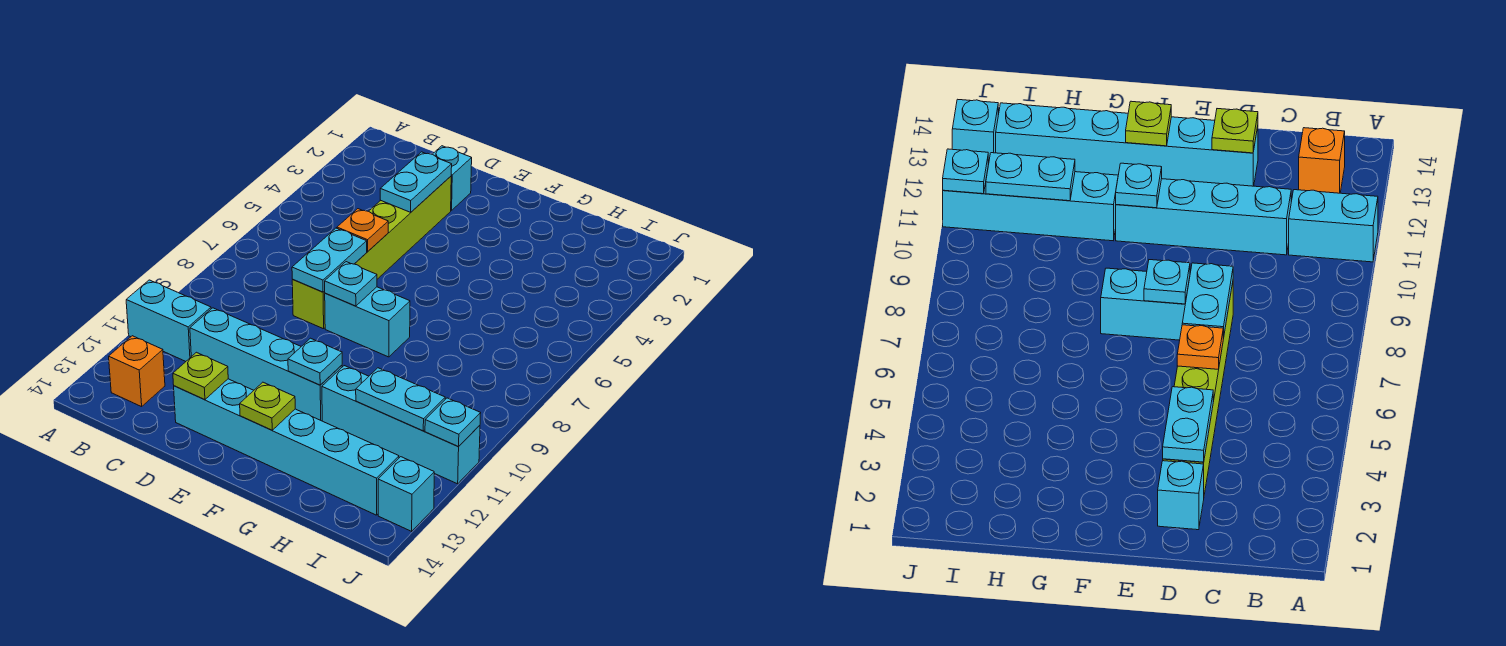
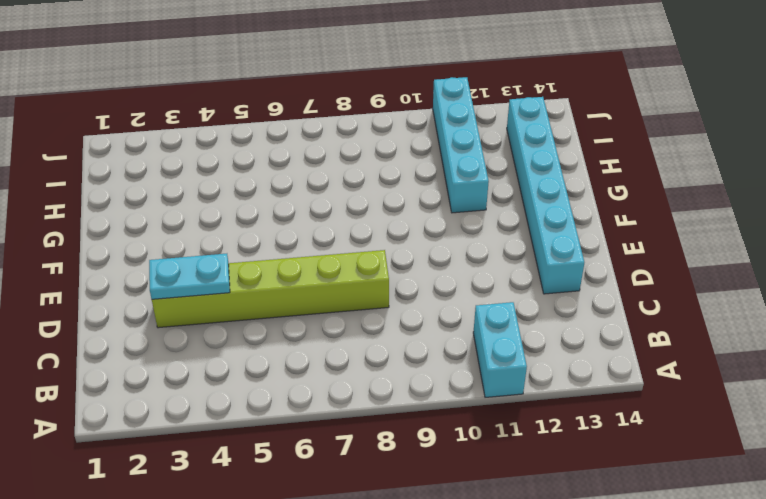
none -> orange 1x1 brick [109,336,165,407]
none -> cyan 1x4 brick [190,308,342,421]
none -> cyan 1x1 brick [433,146,472,211]

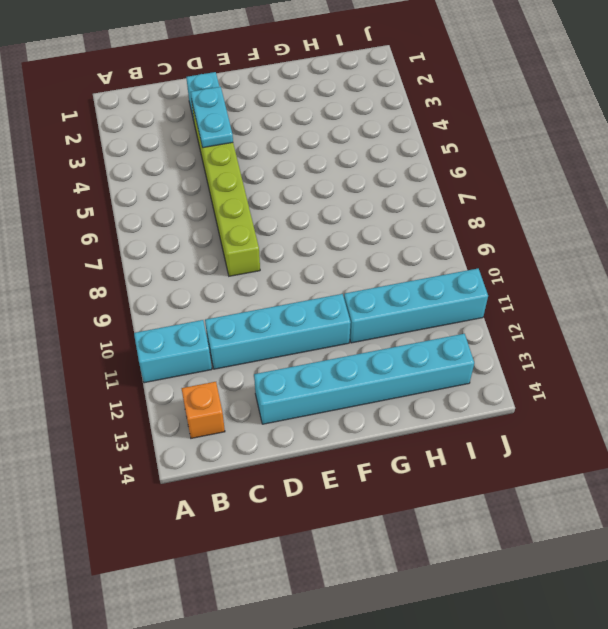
none -> cyan 1x2 brick [325,287,410,357]
none -> cyan 1x1 brick [378,457,434,531]
none -> orange 1x1 plate [337,209,388,252]

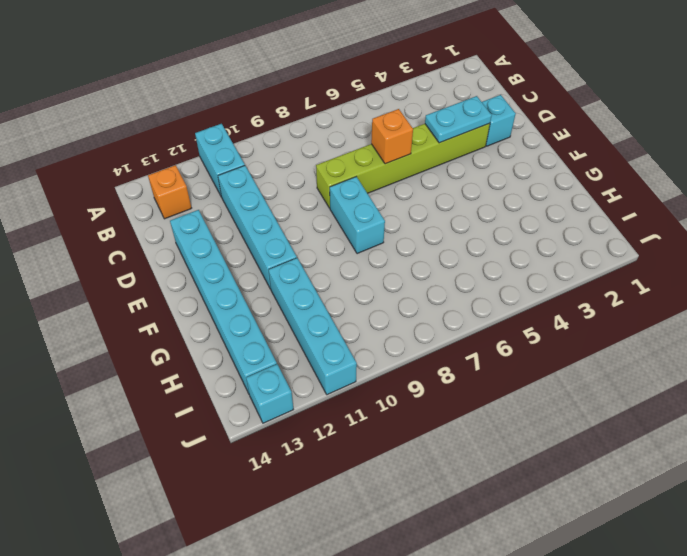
orange 1x1 brick [371,109,413,164] -> orange 1x1 plate [337,209,388,252]
none -> cyan 1x2 plate [292,228,367,292]
none -> lime 1x1 plate [173,352,228,400]
none -> cyan 1x1 plate [325,262,377,306]

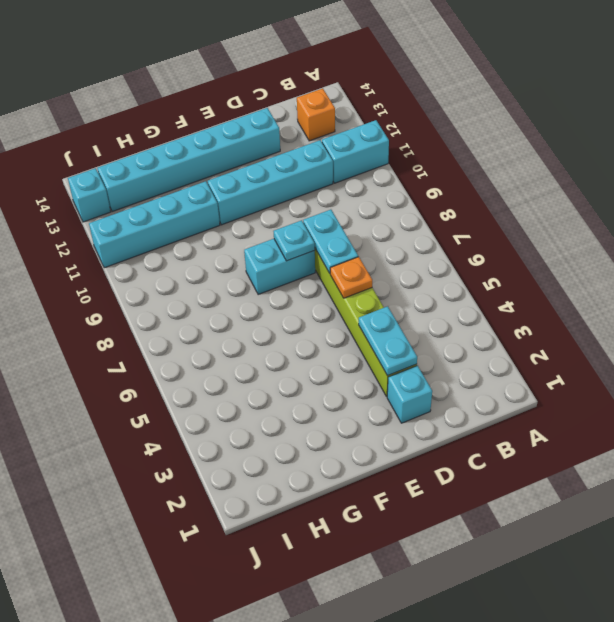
none -> lime 1x1 plate [173,352,228,400]
none -> cyan 1x1 plate [288,338,342,385]
none -> lime 1x1 plate [240,382,295,430]

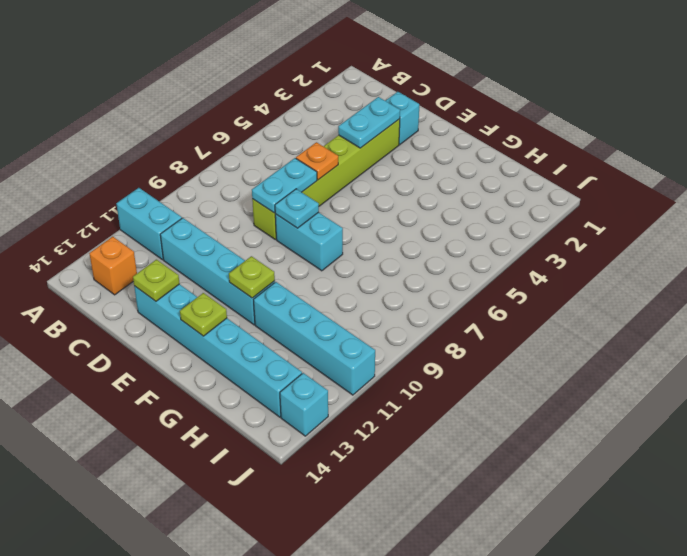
lime 1x1 plate [229,256,275,298] -> cyan 1x1 plate [288,338,342,385]
none -> cyan 1x2 plate [356,368,445,431]
none -> cyan 1x1 plate [425,398,481,446]

